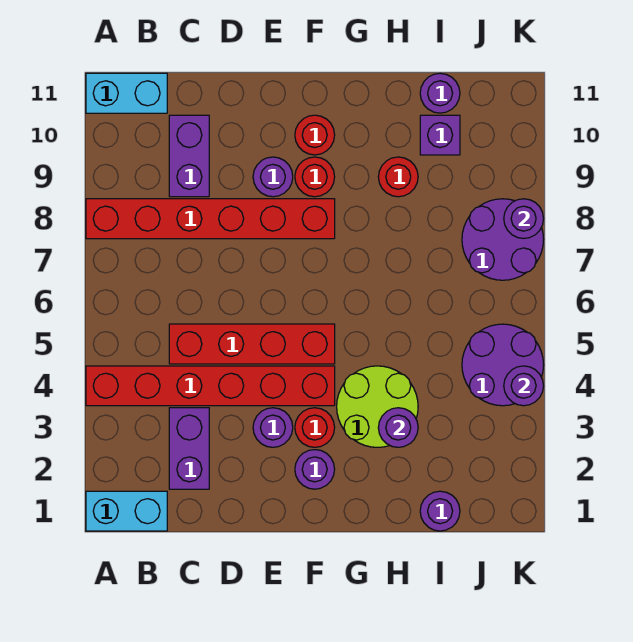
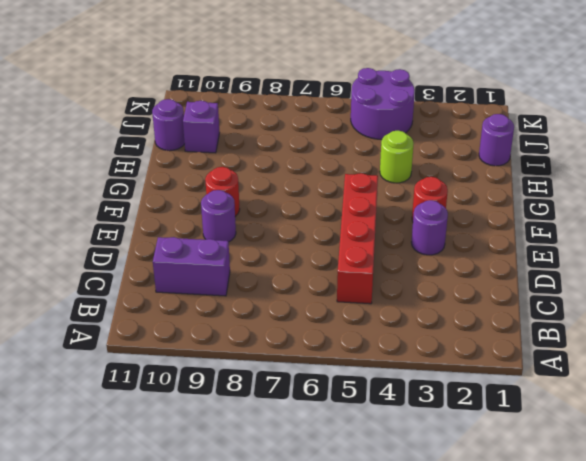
lime 1x1 round brick [380,131,414,183] -> lime 2x2 round brick [337,366,418,447]
none -> cyan 1x2 brick [86,491,167,531]
none -> red 1x6 brick [86,366,335,406]
none -> red 1x6 brick [86,199,335,239]

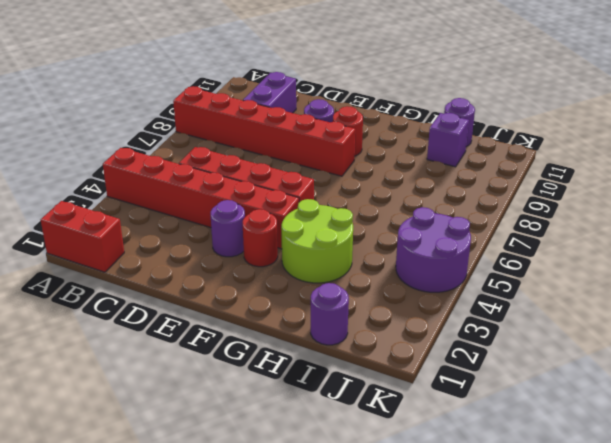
red 1x2 brick [41,201,124,272] -> cyan 1x2 brick [86,491,167,531]
none -> cyan 1x2 brick [86,73,167,113]
none -> purple 1x2 brick [169,408,209,489]
none -> purple 1x1 round brick [295,450,335,489]

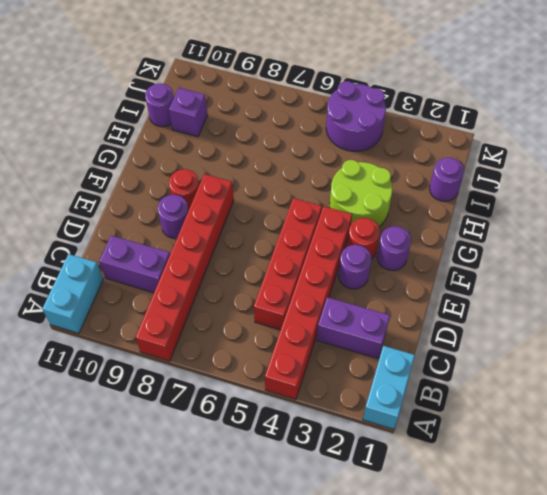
none -> red 1x1 round brick [295,115,335,155]
none -> red 1x1 round brick [378,157,418,197]
none -> purple 2x2 round brick [462,199,544,280]

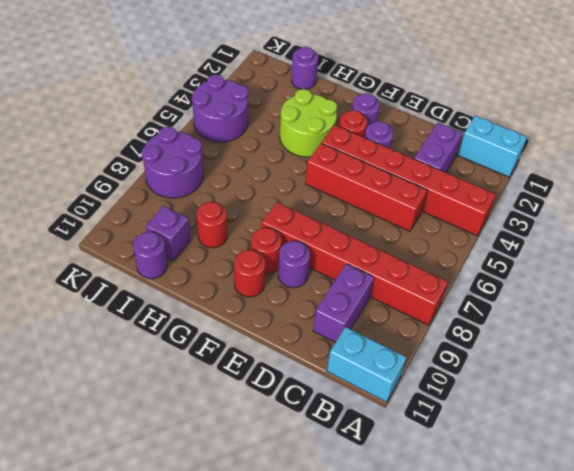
none -> purple 1x1 round brick [378,408,418,447]
none -> purple 1x1 round brick [504,366,543,406]
none -> purple 1x1 round brick [504,199,544,239]

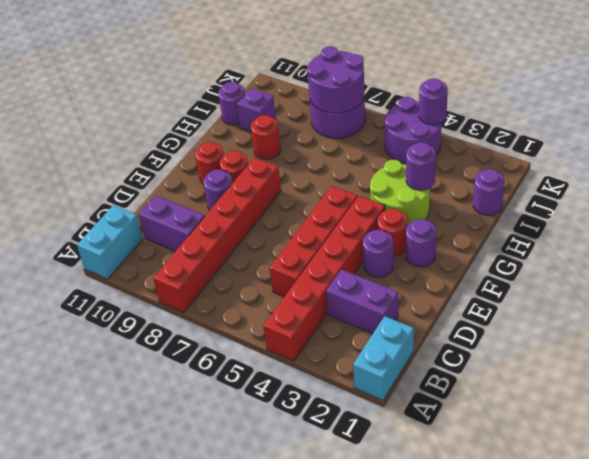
purple 2x2 round brick [307,46,364,113] -> purple 1x1 round brick [504,199,544,239]

